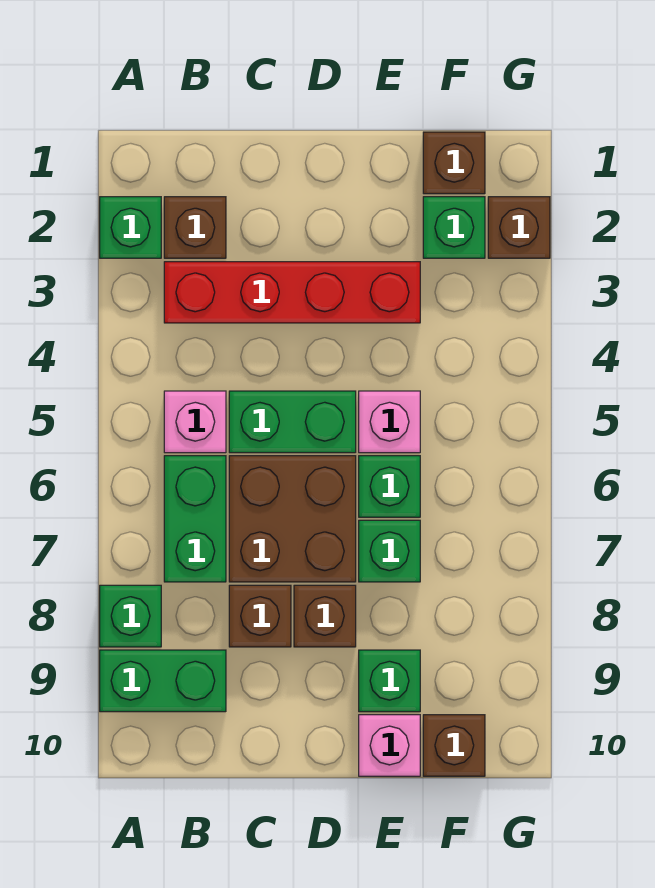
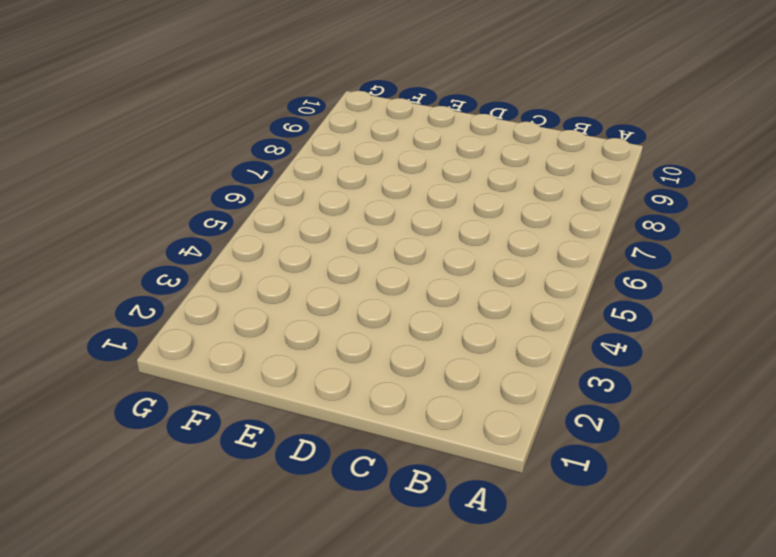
none -> green 1x1 brick [100,197,161,258]
none -> green 1x1 brick [100,585,161,647]
none -> green 1x2 brick [100,650,226,712]

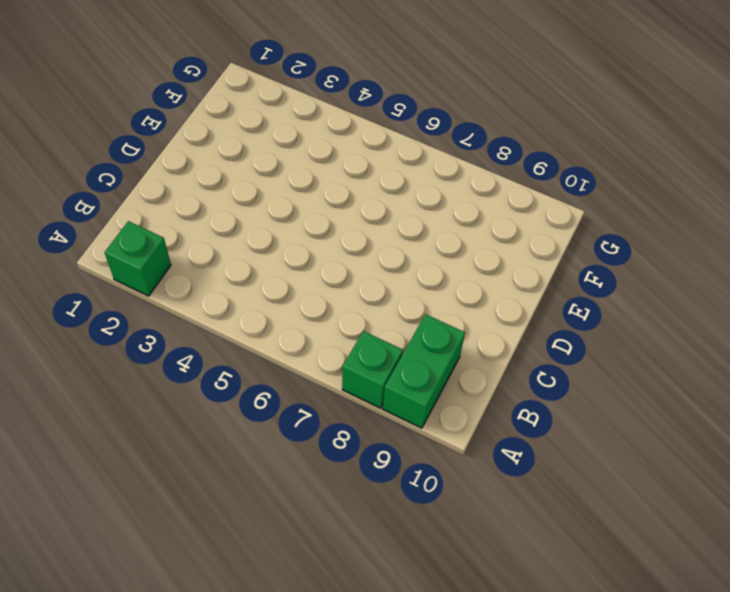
none -> brown 1x1 brick [164,197,226,258]
none -> red 1x4 brick [164,262,420,323]
none -> pink 1x1 brick [164,391,226,453]

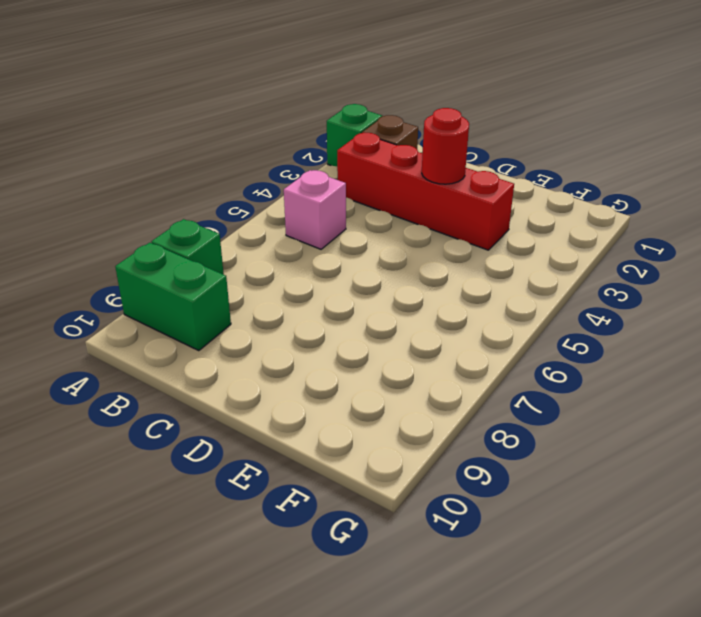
red 1x1 round brick [422,108,469,184] -> none
none -> green 1x2 brick [164,456,226,582]
none -> green 1x2 brick [229,391,356,453]
none -> brown 2x2 brick [229,456,356,582]

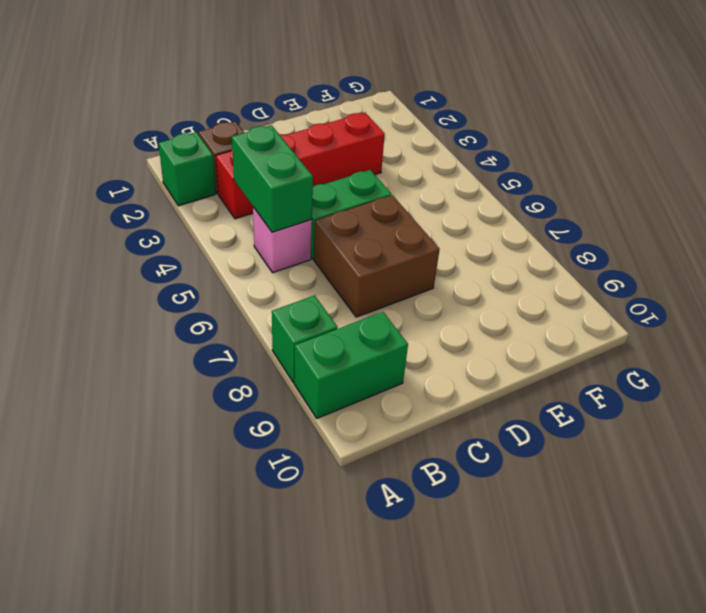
green 1x2 brick [232,125,313,232] -> green 1x2 brick moved to [164,456,226,582]
none -> brown 1x1 brick [229,585,291,647]
none -> brown 1x1 brick [294,585,356,647]
none -> pink 1x1 brick [359,391,420,453]

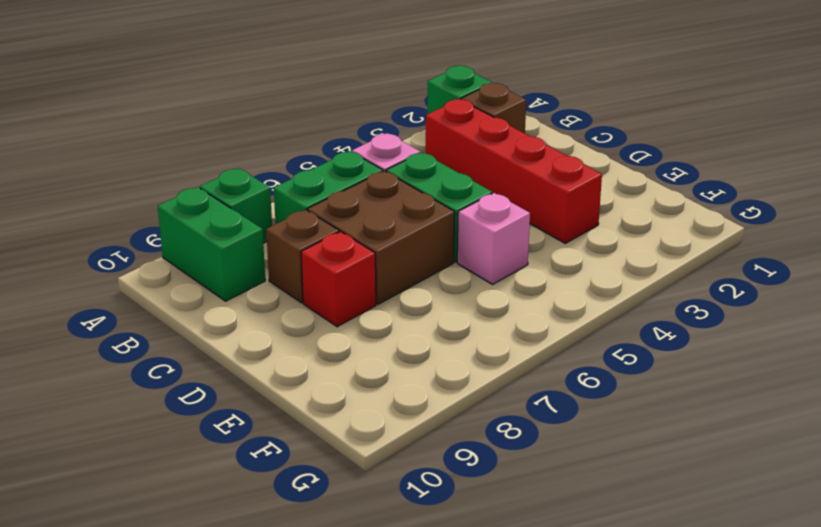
red 1x1 brick [301,231,376,327] -> brown 1x1 brick [294,585,356,647]
none -> green 1x1 brick [359,456,420,517]
none -> green 1x1 brick [359,520,420,582]
none -> green 1x1 brick [359,650,420,712]

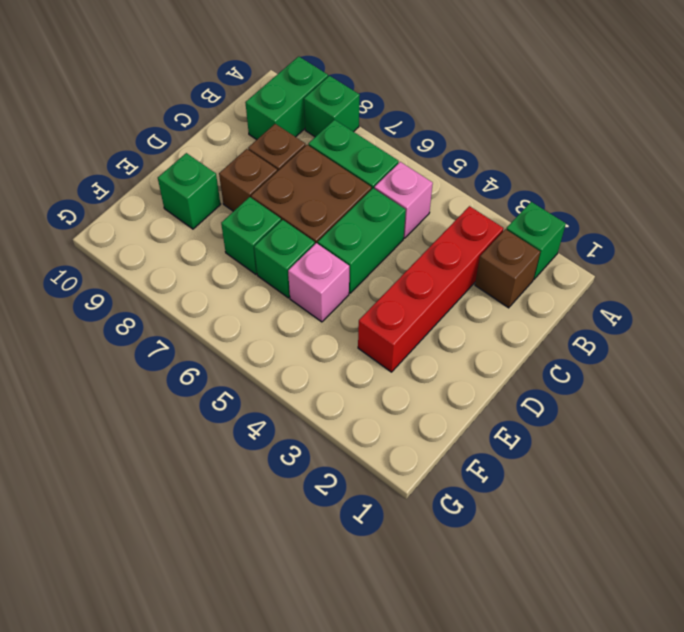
none -> pink 1x1 brick [359,715,420,776]
none -> brown 1x1 brick [423,132,485,194]
none -> green 1x1 brick [423,197,485,258]

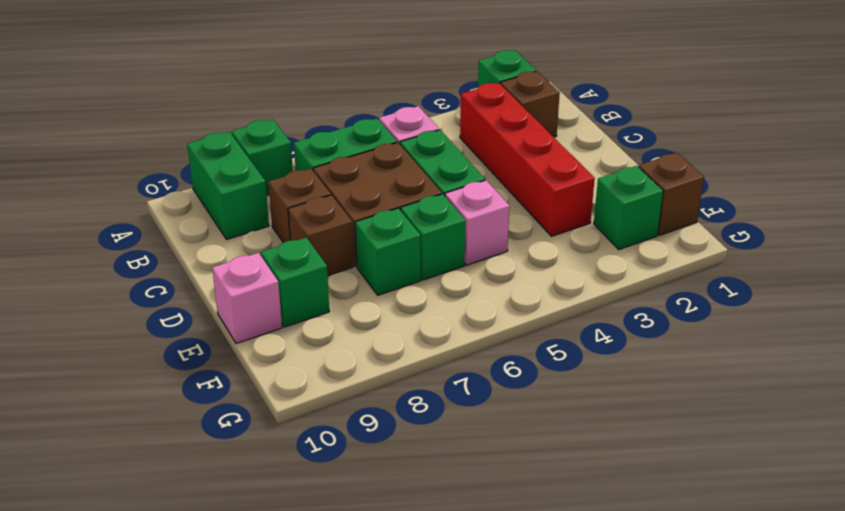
none -> brown 1x1 brick [423,715,485,776]
none -> brown 1x1 brick [488,197,550,258]

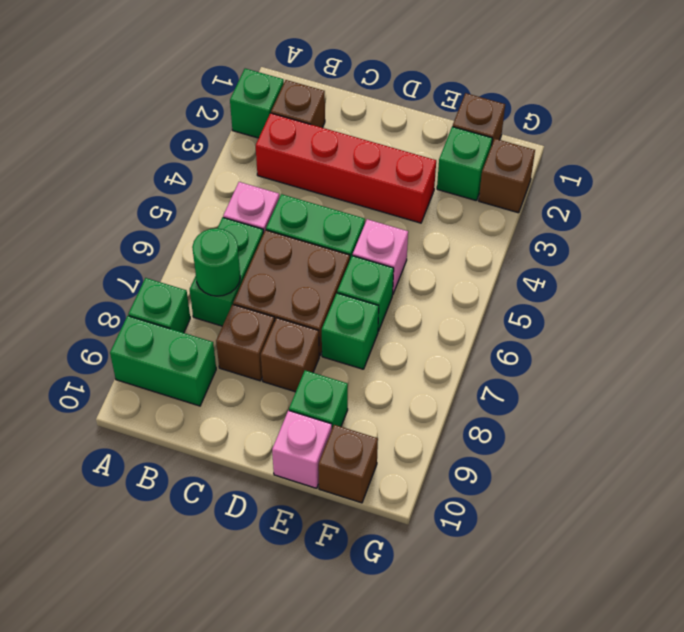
green 1x1 round brick [192,228,240,296] -> none

